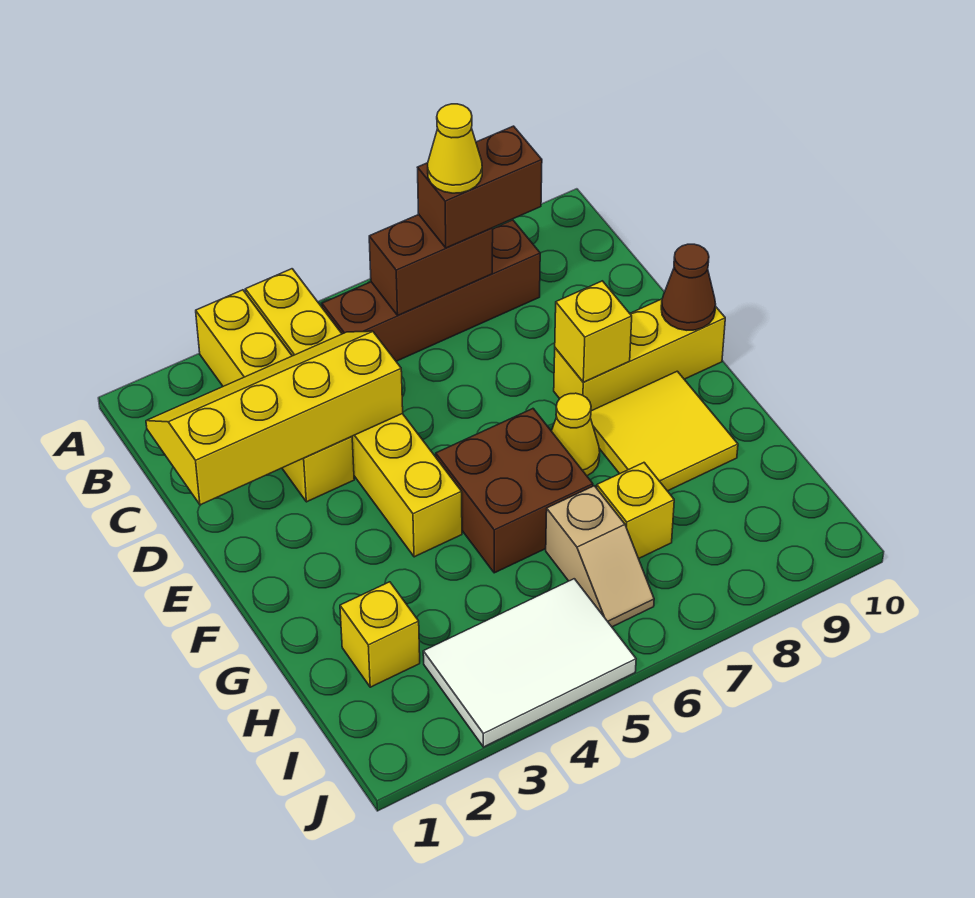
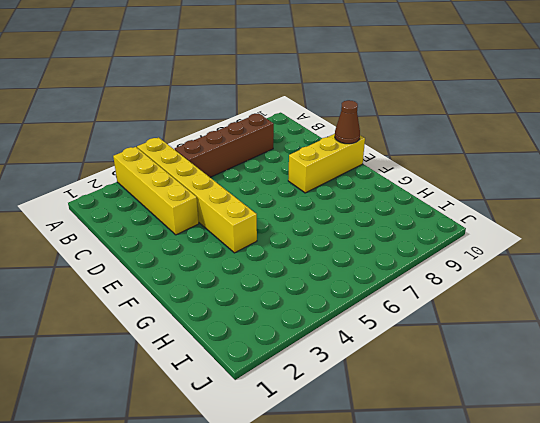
none -> brown 2x2 brick [436,409,593,573]
none -> yellow 1x1 cone [552,393,600,476]
none -> yellow 2x2 tile [590,371,738,491]

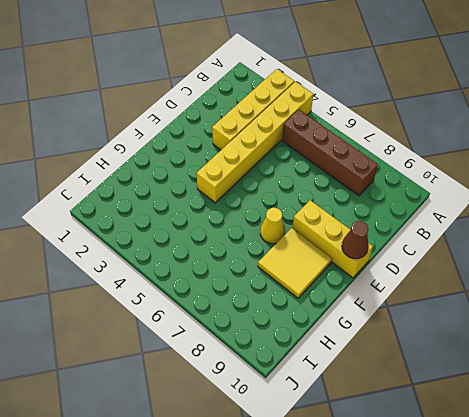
none -> brown 2x2 brick [436,409,593,573]
none -> yellow 1x1 brick [340,582,420,687]
none -> tan 1x2 slope [546,486,654,627]

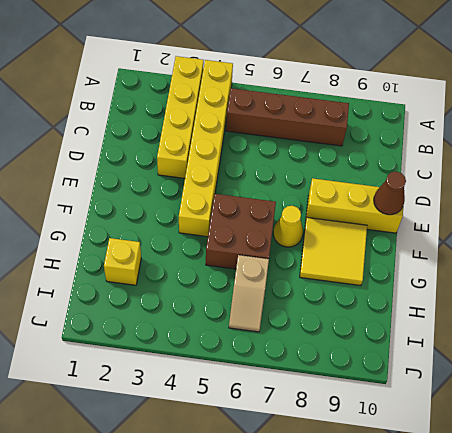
none -> yellow 1x1 brick [597,463,674,559]
none -> white 2x3 tile [423,579,636,747]
none -> brown 1x2 brick [369,215,493,315]

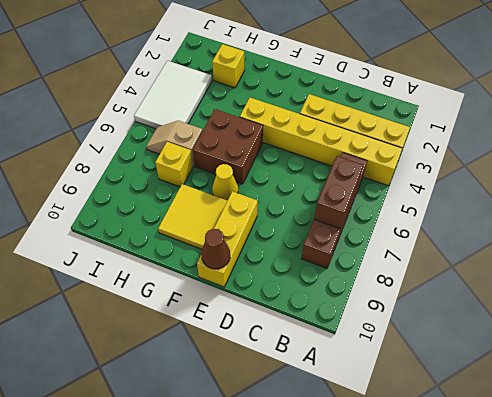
none -> yellow 2x4 slope [146,331,403,505]
none -> yellow 1x1 brick [555,281,632,382]
none -> brown 1x2 brick [418,126,542,248]

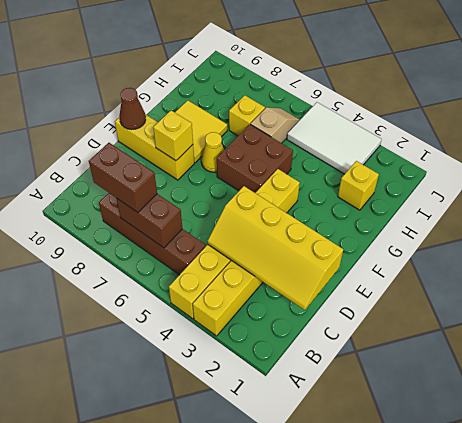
none -> yellow 1x1 cone [428,104,482,193]

